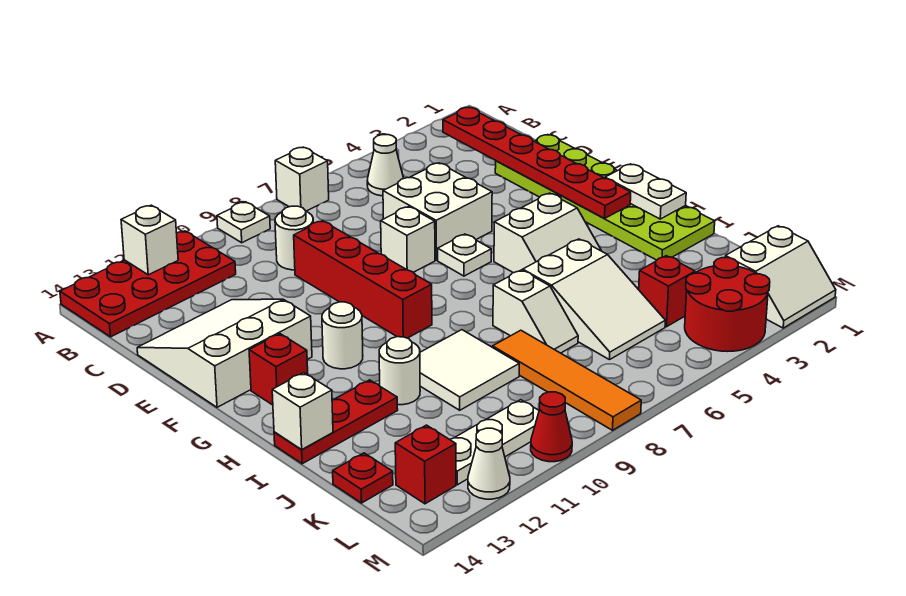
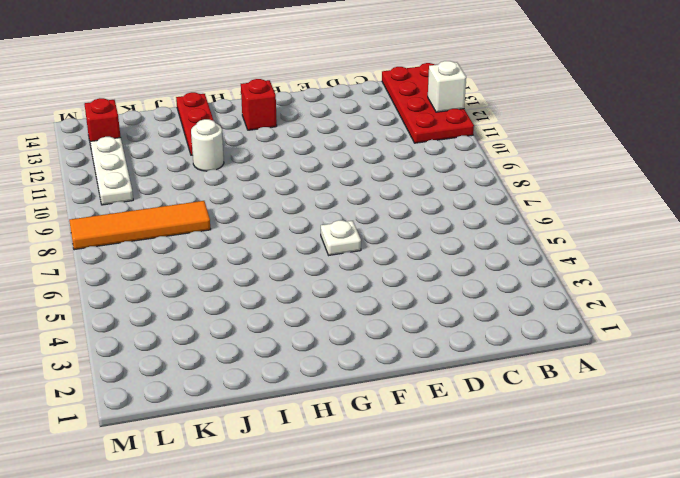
none -> white 1x1 brick [275,147,329,211]
none -> white 1x1 plate [217,202,270,243]
none -> white 1x1 cone [367,135,404,196]
none -> white 1x1 round brick [275,206,313,270]

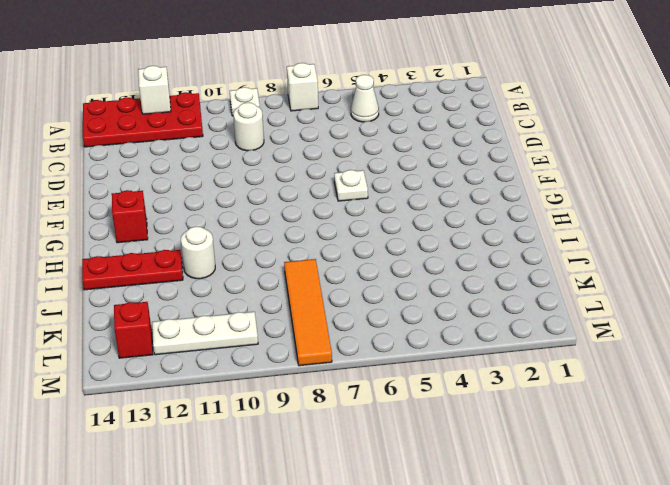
none -> lime 2x6 plate [495,135,715,260]
none -> white 2x2 brick [383,163,492,260]
none -> red 1x4 brick [294,221,432,338]
none -> white 3x3 slope [137,299,312,407]

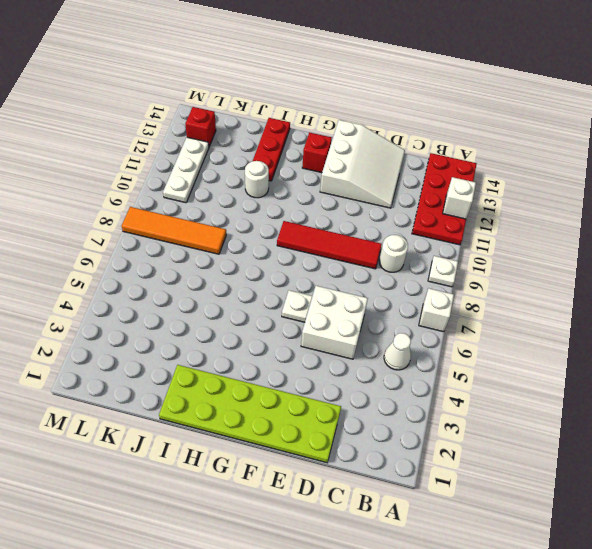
red 1x4 tile [277,221,382,269] -> red 1x4 brick [294,221,432,338]
none -> white 1x1 brick [381,207,435,272]
none -> white 2x2 slope [494,193,601,273]
none -> white 1x1 round brick [322,302,363,369]
none -> white 2x3 slope [523,239,665,360]

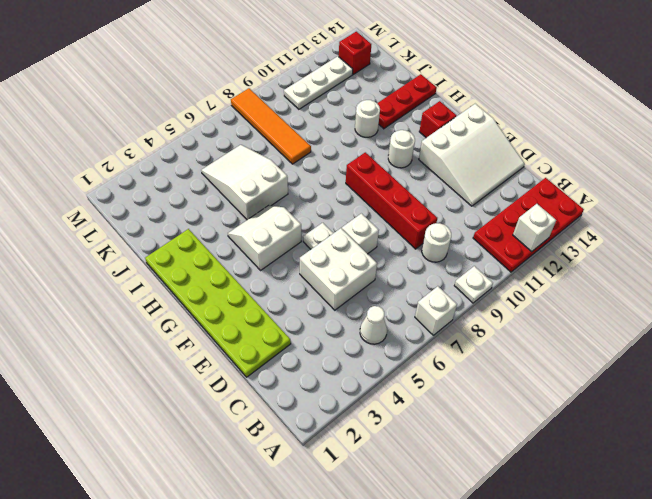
none -> white 1x2 slope [493,270,578,353]
none -> white 2x2 tile [420,330,519,410]
none -> red 1x1 brick [639,256,695,327]
none -> red 1x1 plate [333,453,393,503]

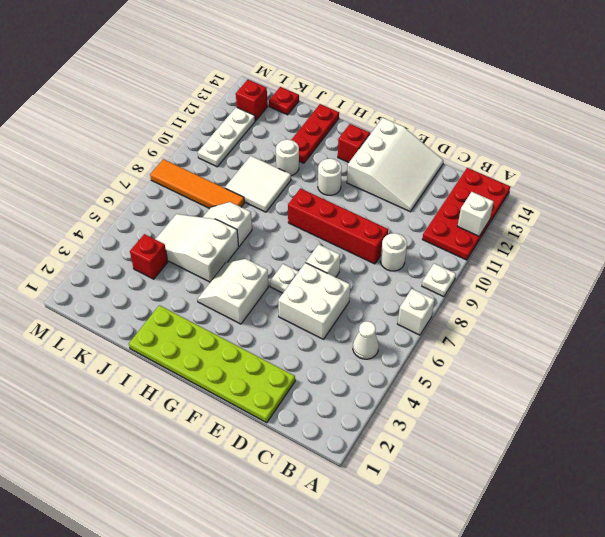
none -> white 2x2 slope [725,226,836,328]
none -> red 2x2 round brick [685,258,770,352]
none -> red 1x1 cone [531,392,572,462]
none -> white 1x1 cone [468,428,510,499]

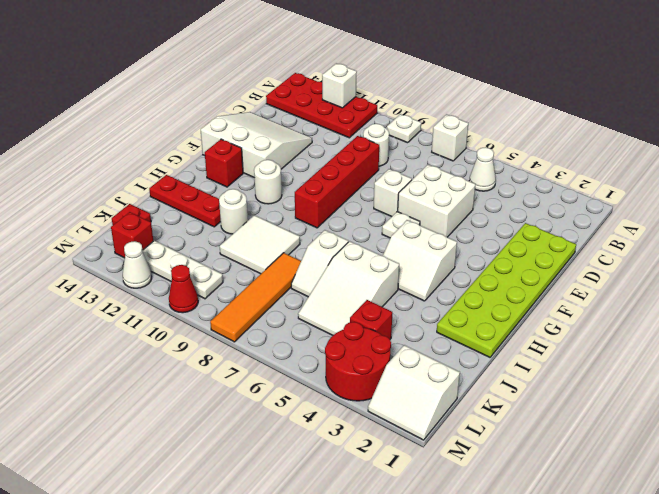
none -> red 1x6 plate [443,107,631,219]
none -> white 1x2 plate [605,164,686,219]
none -> white 1x1 brick [272,373,333,449]

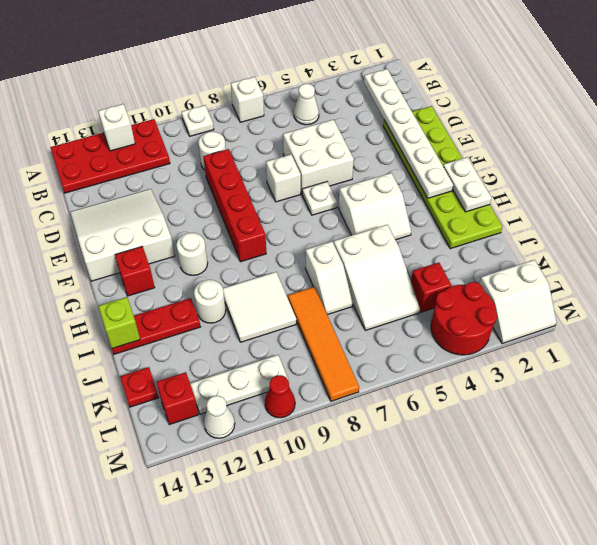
white 1x6 plate [364,69,453,198] -> red 1x6 plate [443,107,631,219]
lime 1x1 brick [98,297,140,349] -> white 1x1 brick [272,373,333,449]

